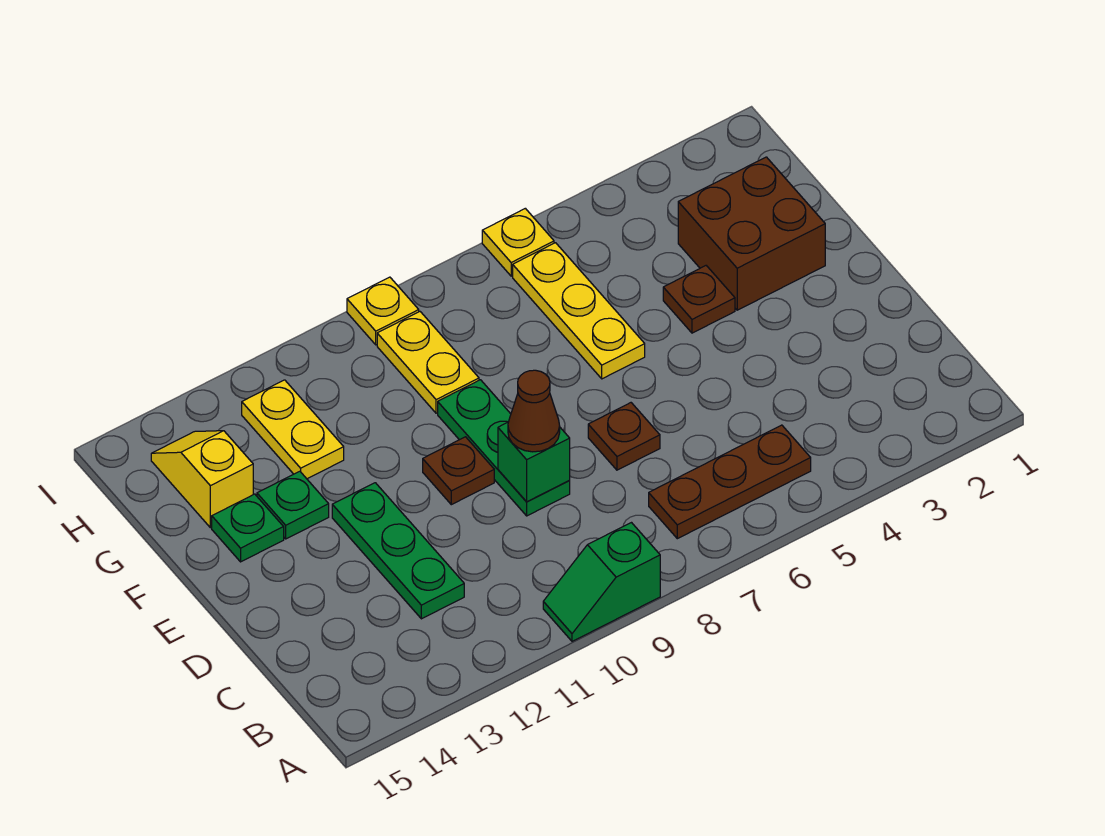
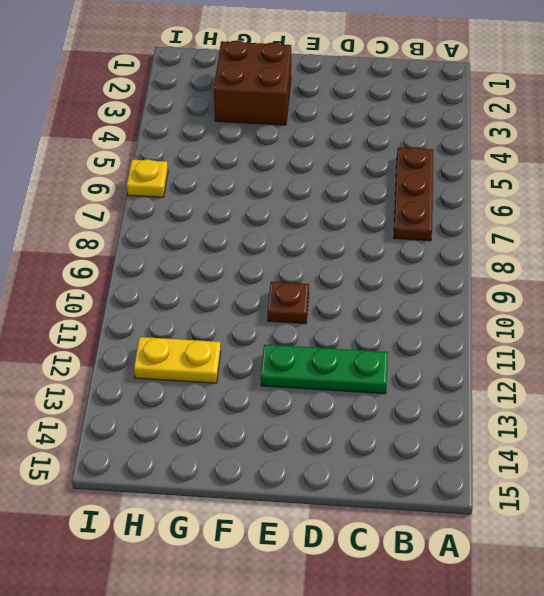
none -> green 1x2 slope [543,523,660,641]
none -> brown 1x1 plate [588,403,660,470]
none -> green 1x3 plate [438,380,570,516]

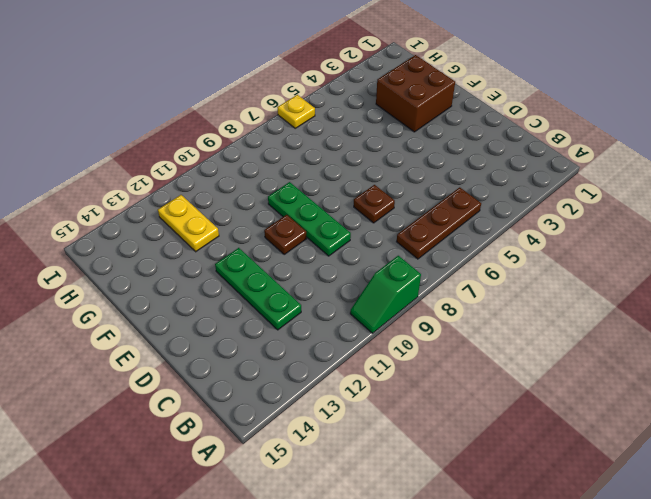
none -> brown 1x1 plate [663,266,735,333]
none -> yellow 1x3 plate [513,243,645,379]
none -> green 1x1 plate [257,471,329,539]

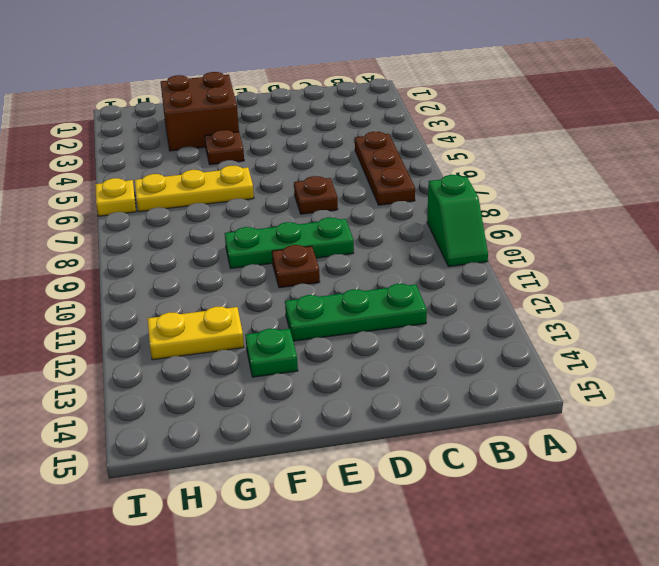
none -> green 1x1 plate [212,494,284,562]
none -> yellow 1x2 plate [377,312,479,413]
none -> yellow 1x2 slope [151,431,253,528]

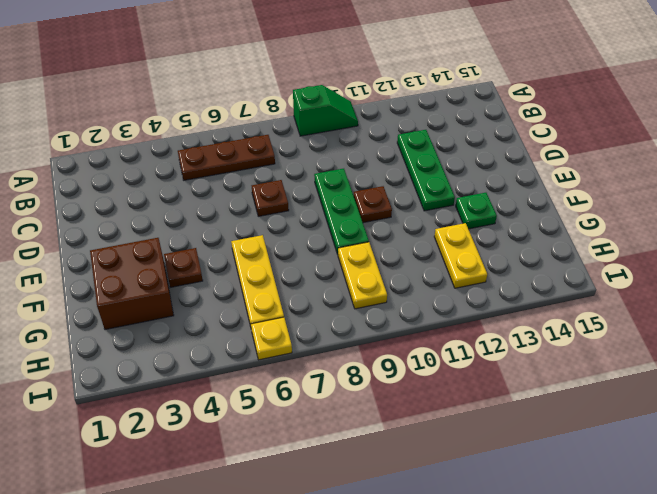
none -> green 1x1 plate [212,494,284,562]
none -> yellow 1x2 slope [151,431,253,528]
none -> yellow 1x1 plate [347,277,419,345]

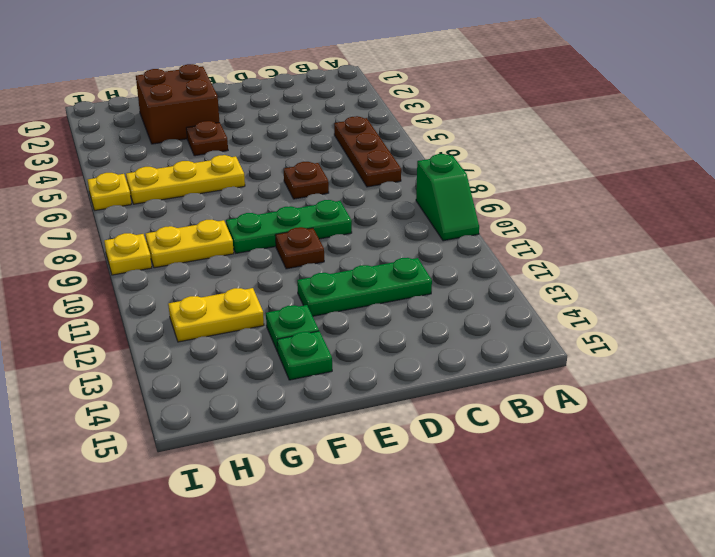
none -> yellow 1x2 slope [151,431,253,528]
none -> green 1x1 brick [498,422,570,502]
none -> brown 1x1 cone [508,370,560,452]

